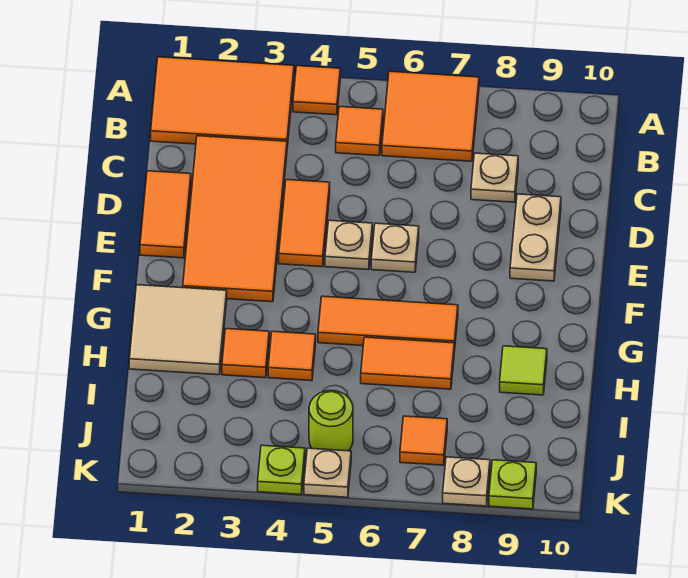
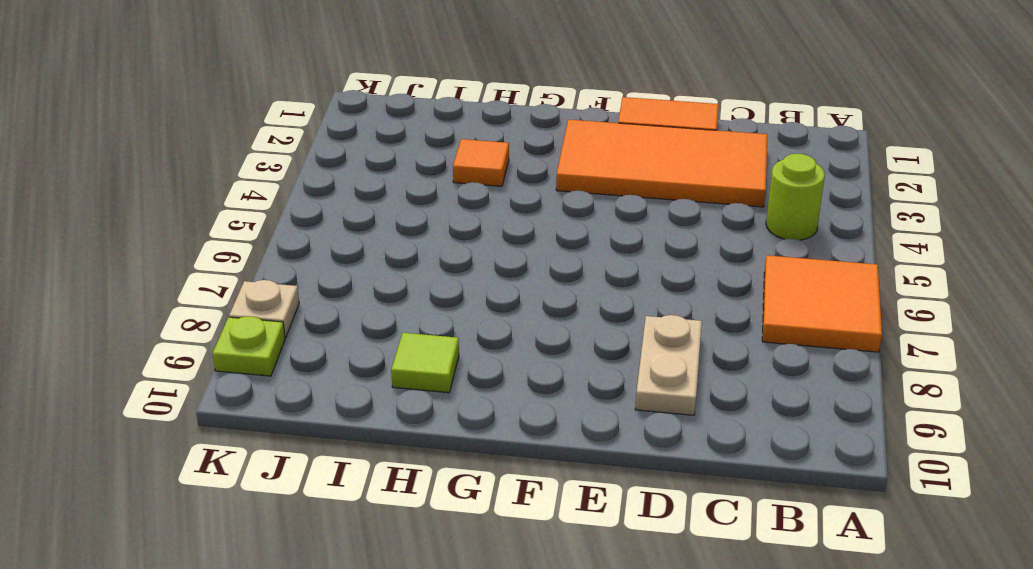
lime 1x1 round brick [766,154,825,240] -> lime 1x1 round brick moved to [309,390,353,451]
tan 1x2 plate [635,315,702,415] -> tan 1x2 plate turned to [510,194,561,281]
none -> orange 2x3 tile [151,57,294,146]
none -> orange 1x1 tile [293,66,340,115]
none -> orange 1x1 tile [336,106,383,156]

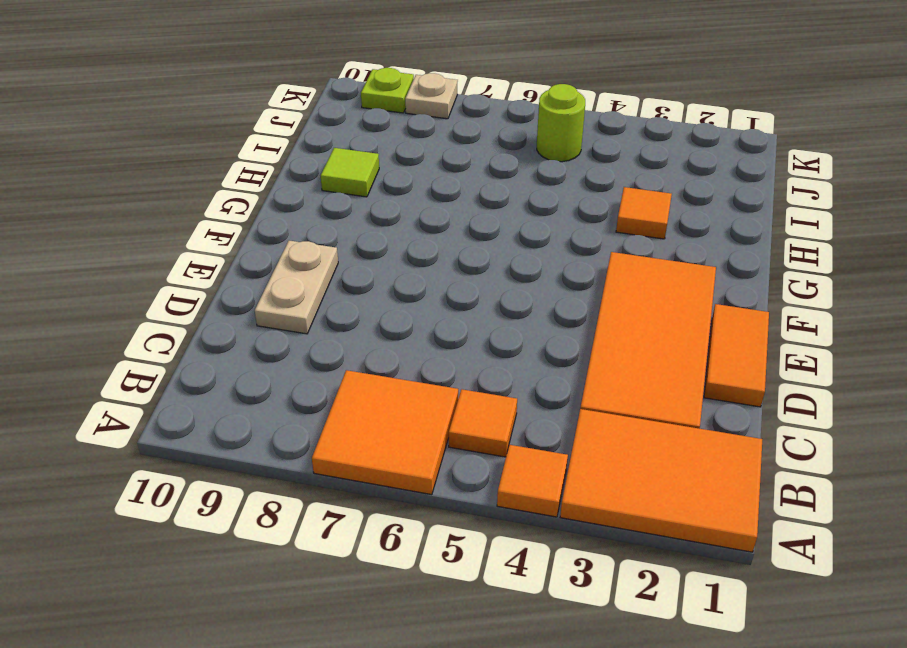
none -> tan 1x1 plate [471,153,518,202]
none -> orange 1x2 tile [279,180,330,267]
none -> tan 1x1 plate [325,220,372,270]

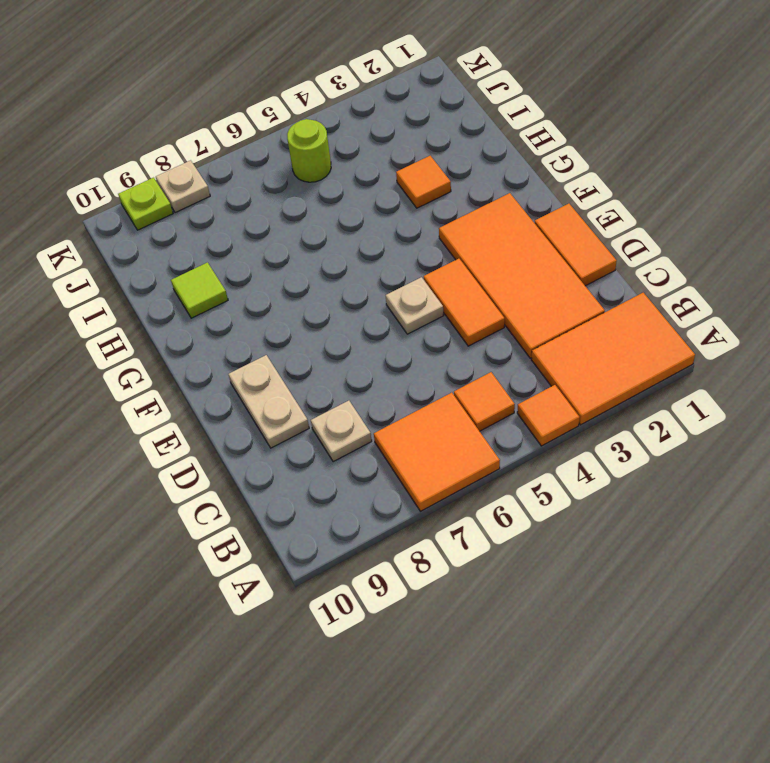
none -> tan 1x1 plate [371,223,419,272]
none -> tan 2x2 tile [129,285,227,375]
none -> orange 1x3 tile [318,296,458,351]

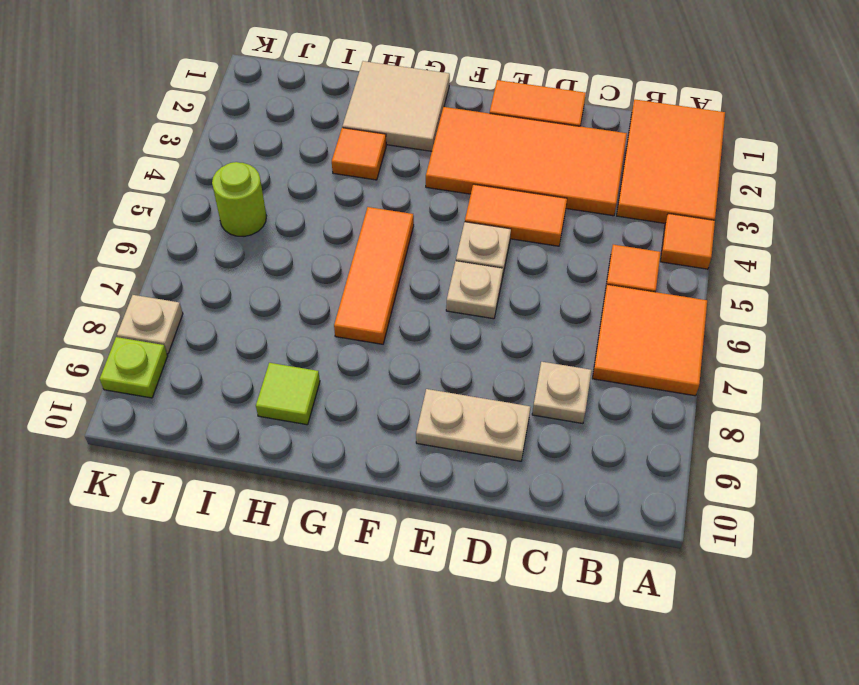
none -> orange 1x1 tile [268,331,316,381]
none -> orange 1x2 tile [361,337,454,389]
none -> orange 1x1 tile [400,416,447,465]

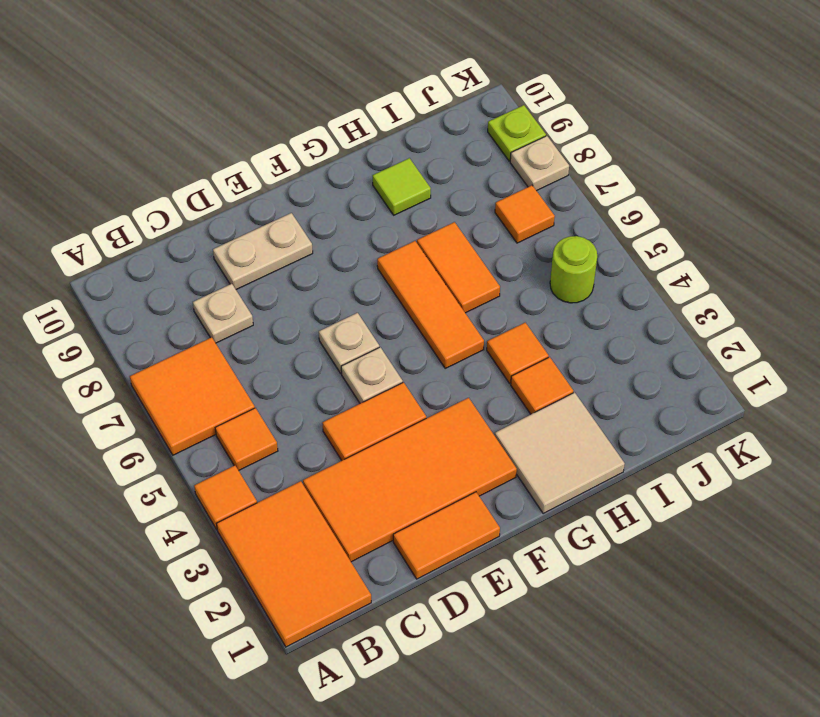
none -> lime 1x1 plate [258,445,305,494]
none -> tan 1x1 plate [304,448,351,497]

